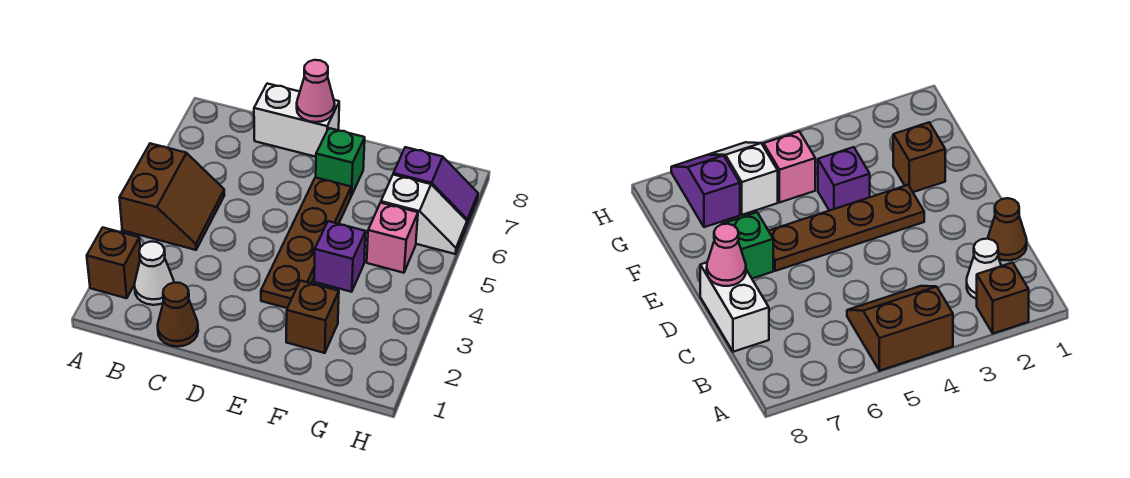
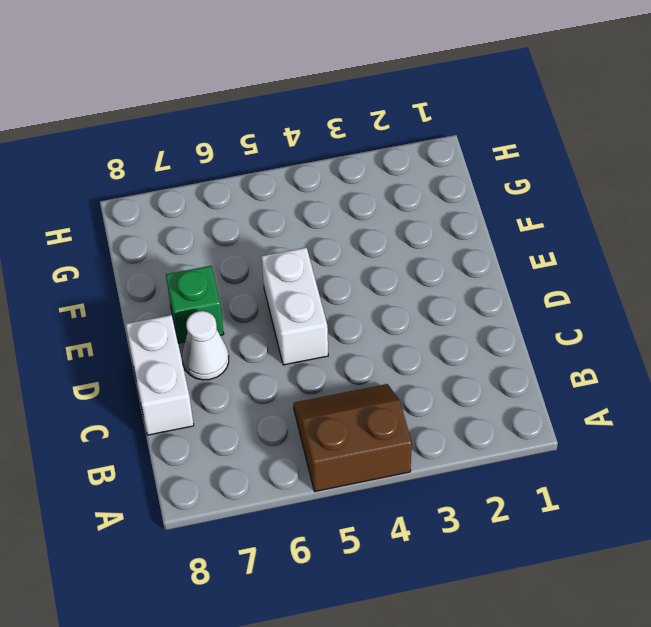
white 1x2 brick [262,247,328,365] -> brown 1x4 plate [261,177,351,308]
white 1x1 cone [182,311,229,380] -> white 1x1 cone moved to [134,242,174,305]
none -> brown 1x1 brick [87,228,140,298]
none -> brown 1x1 cone [158,283,198,347]
none -> brown 1x1 brick [286,281,339,353]

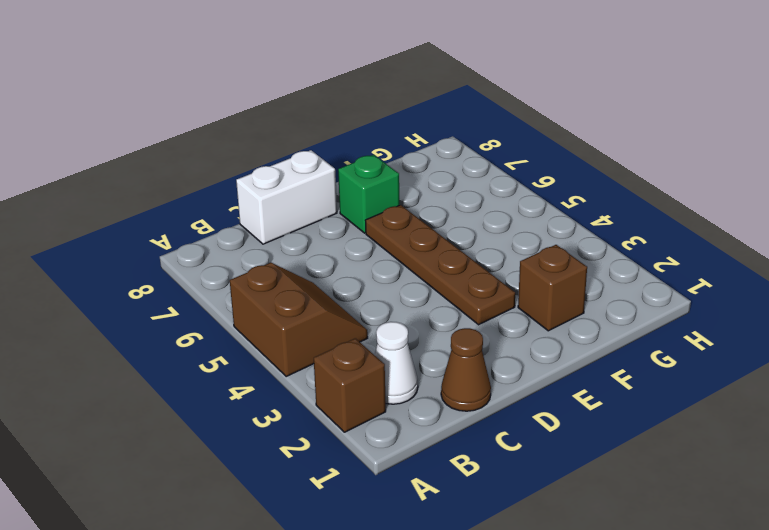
none -> purple 1x1 brick [314,221,366,292]
none -> pink 1x1 brick [367,203,418,273]
none -> white 1x2 slope [381,175,467,254]

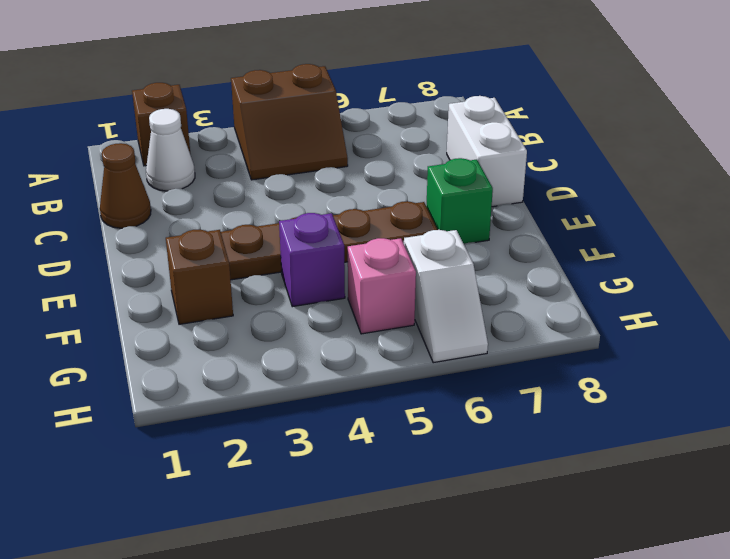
none -> purple 1x2 slope [393,147,478,224]
none -> pink 1x1 cone [297,60,335,122]

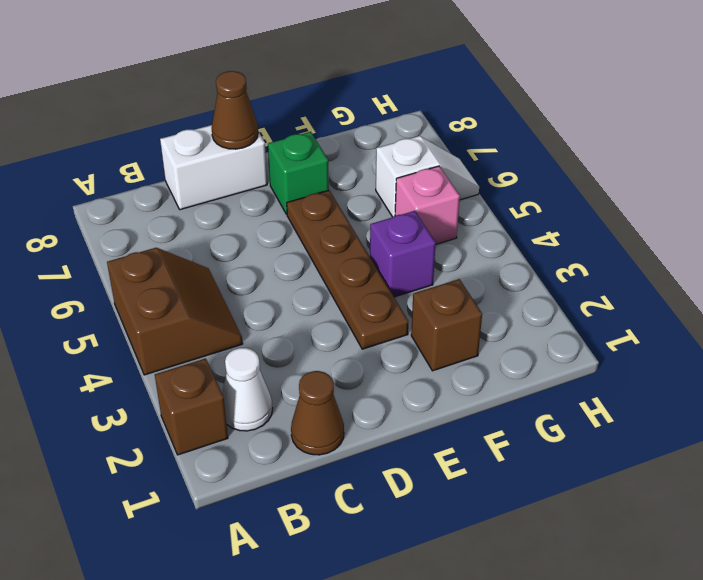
brown 1x1 cone [212,71,258,149] -> pink 1x1 cone [297,60,335,122]
none -> purple 1x2 slope [393,147,478,224]

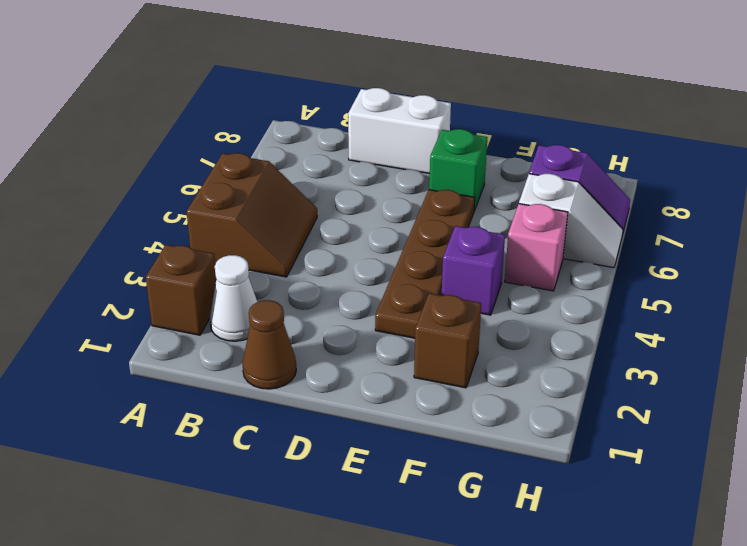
none -> pink 1x1 cone [297,60,335,122]

